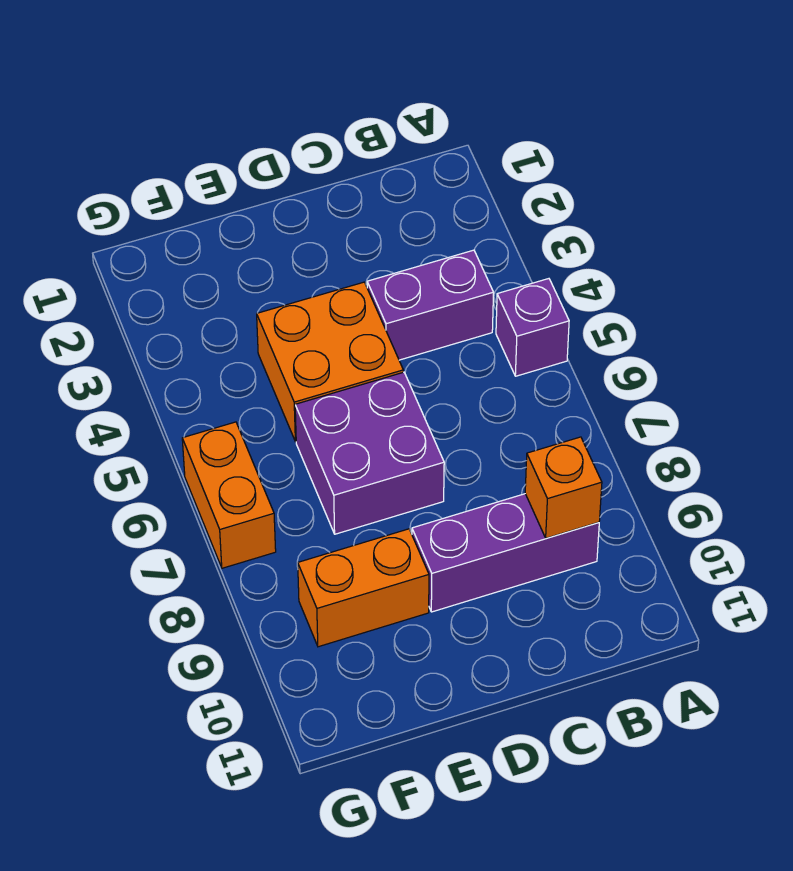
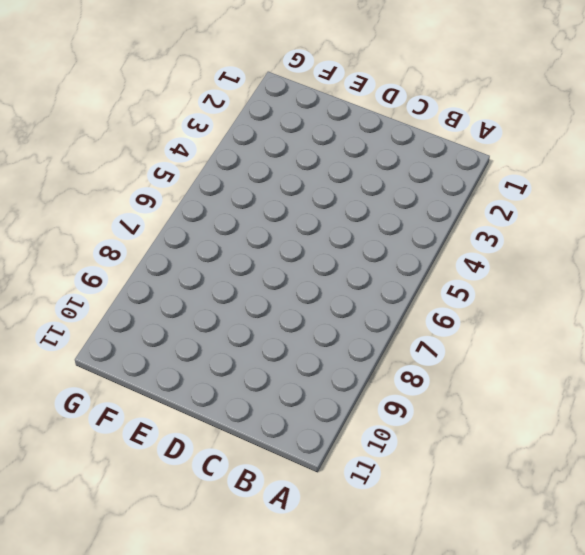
none -> purple 1x1 brick [496,279,569,376]
none -> purple 1x2 brick [367,250,494,360]

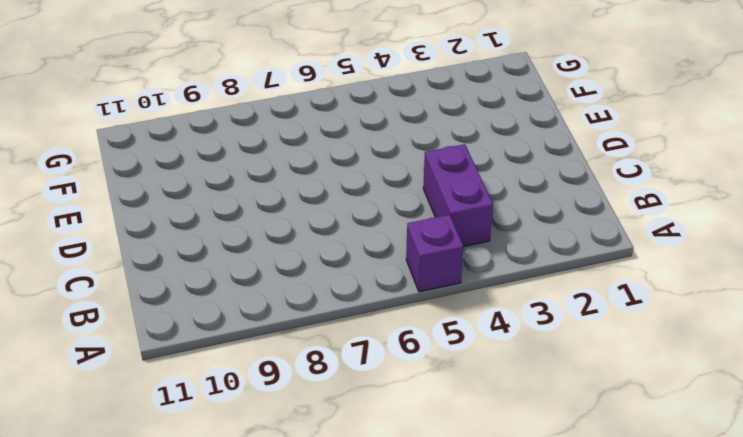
none -> purple 1x3 brick [412,494,599,612]
none -> orange 2x2 brick [257,282,403,442]

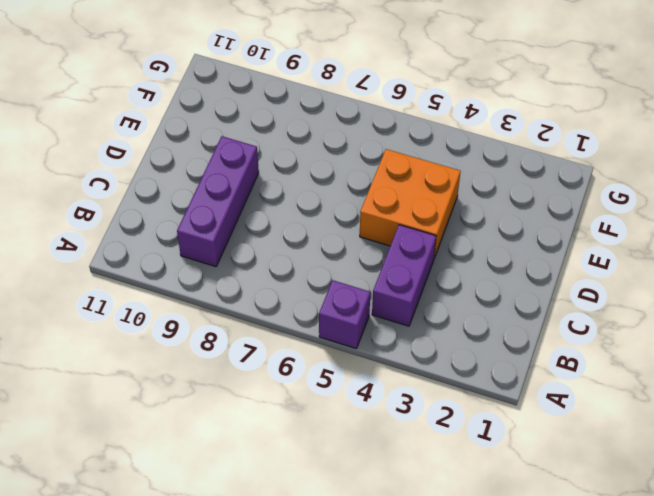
none -> purple 2x2 brick [295,372,444,534]
none -> orange 1x2 brick [298,529,429,647]

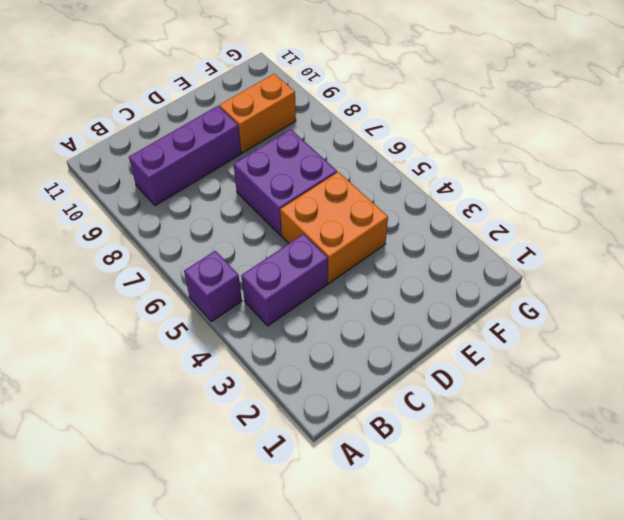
none -> orange 1x2 brick [182,422,276,568]
none -> orange 1x1 brick [525,437,602,538]

